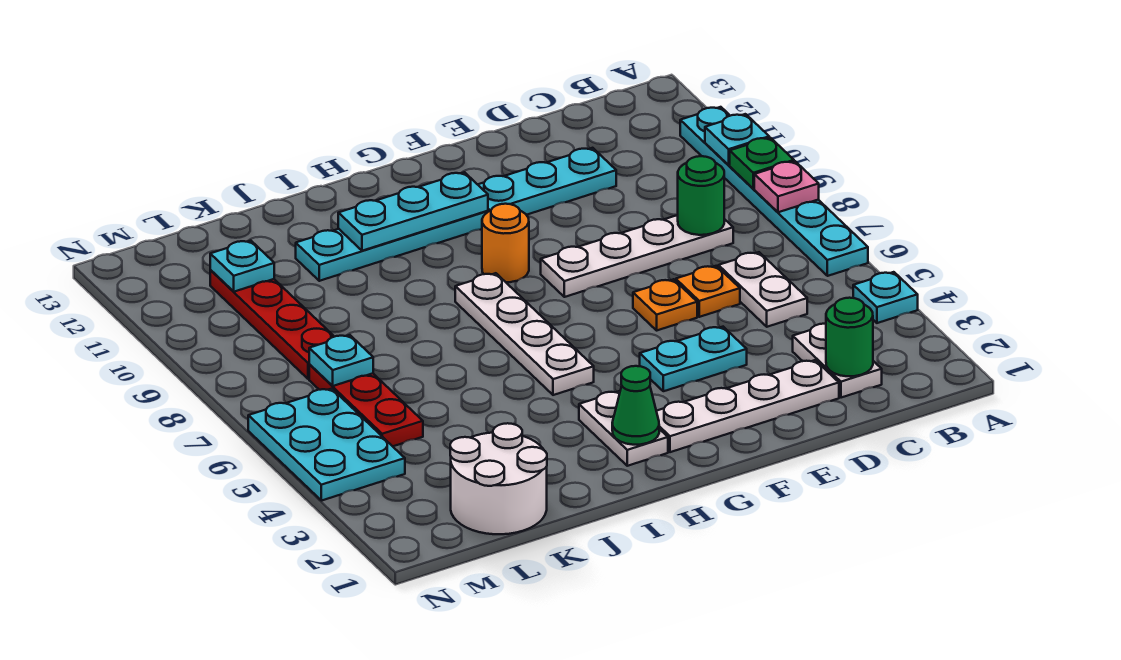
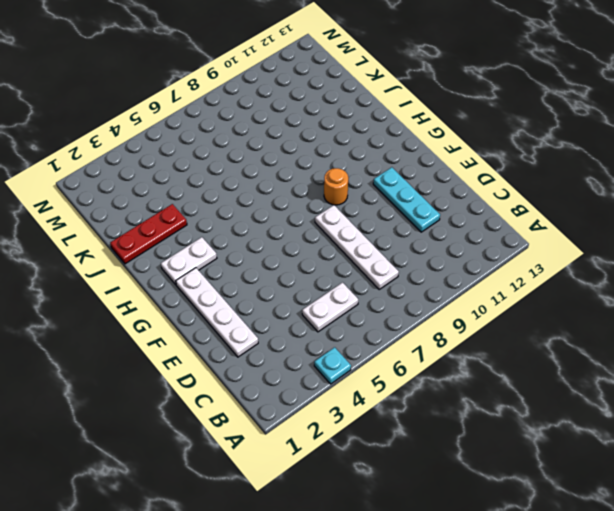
red 1x3 plate [110,204,187,264] -> red 1x3 plate moved to [309,364,423,446]
none -> cyan 1x6 plate [680,107,868,276]
none -> white 1x2 plate [793,324,882,398]
none -> orange 1x1 plate [676,266,740,317]

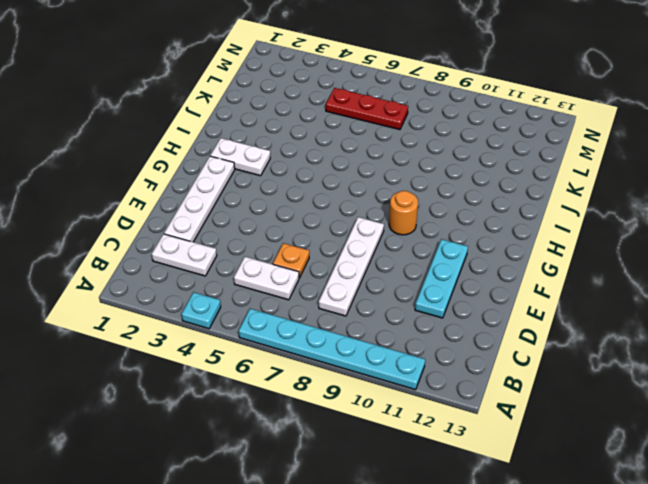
none -> cyan 1x2 plate [640,327,747,391]
none -> orange 1x1 plate [633,279,697,330]
none -> cyan 1x4 plate [296,211,488,281]

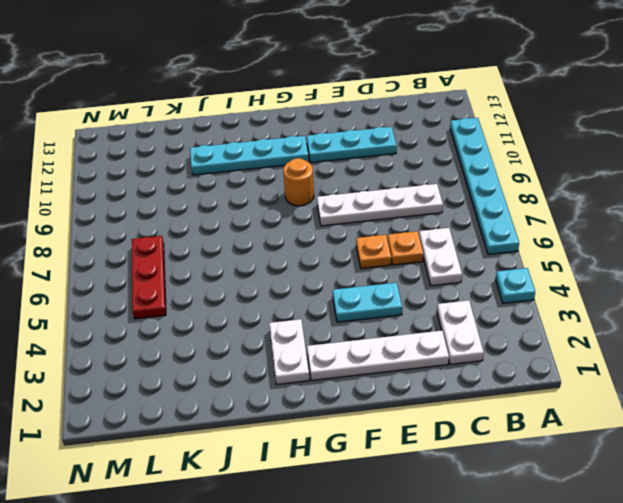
none -> white 1x4 plate [455,273,594,395]
none -> white 2x2 round brick [450,423,547,534]
none -> red 1x4 plate [210,270,334,379]

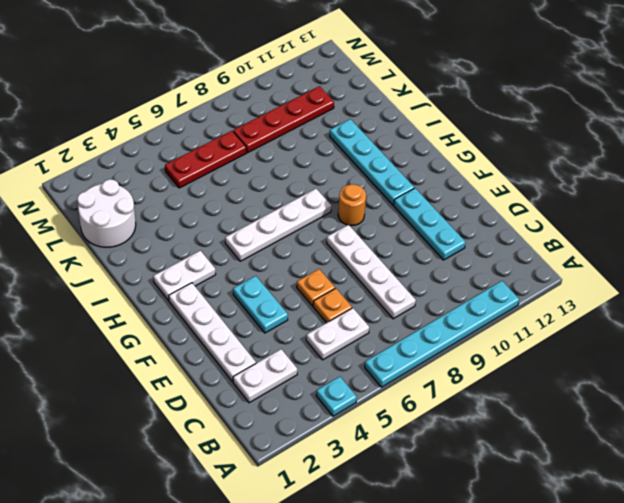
none -> cyan 2x3 plate [248,389,405,501]
none -> pink 1x1 plate [754,161,819,212]
none -> green 1x1 plate [730,138,794,189]

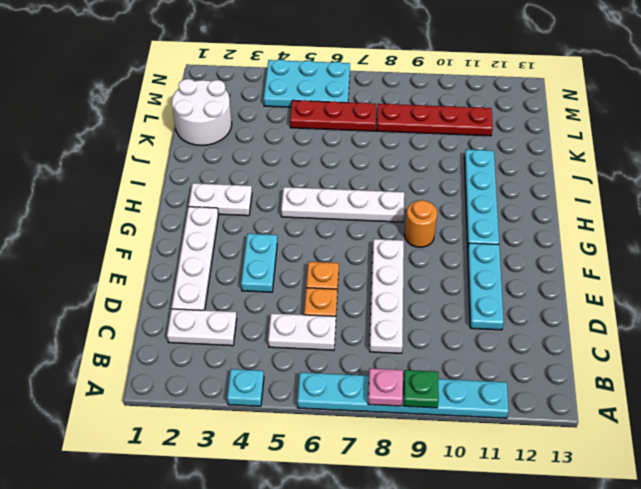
none -> cyan 1x1 plate [705,114,769,165]
none -> green 1x1 round brick [826,298,873,376]
none -> green 1x1 round brick [678,156,724,235]

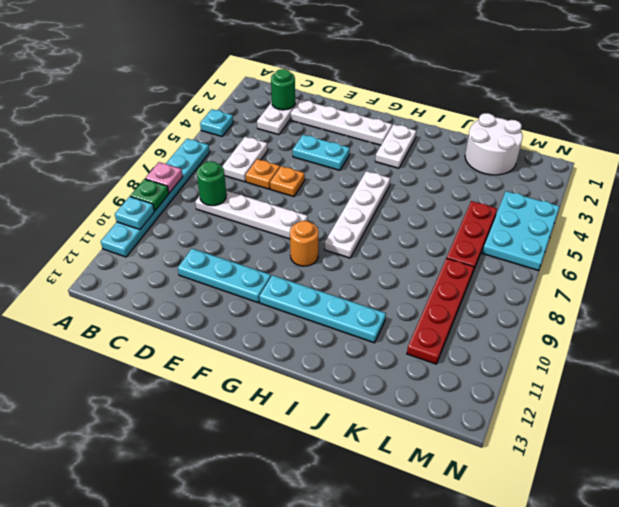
none -> cyan 1x3 plate [338,172,488,251]
none -> green 1x1 cone [612,366,659,445]
none -> cyan 1x1 plate [309,335,373,386]

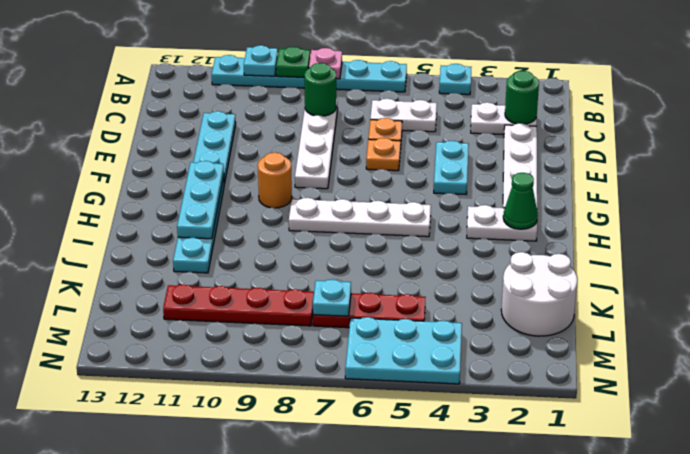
none -> cyan 1x1 plate [210,241,274,292]

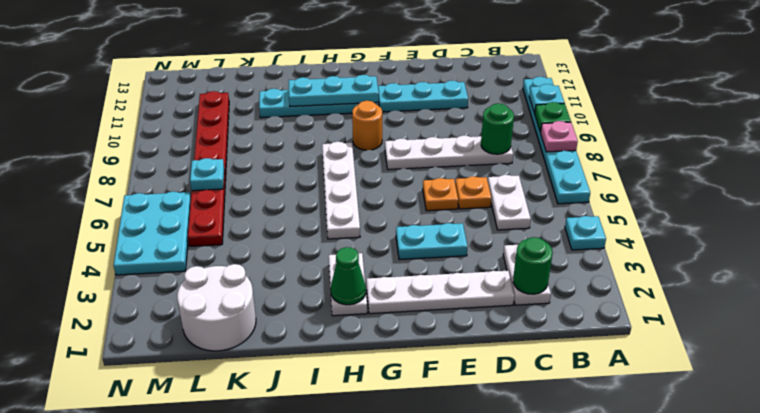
none -> cyan 1x1 plate [210,241,274,292]

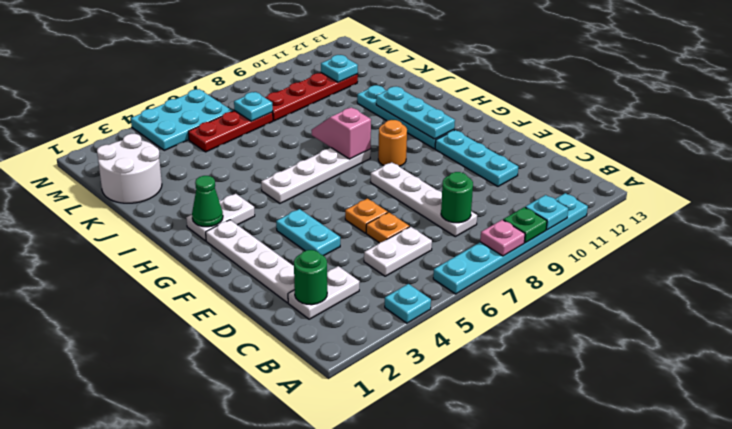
pink 1x2 slope [311,107,371,159] -> none

